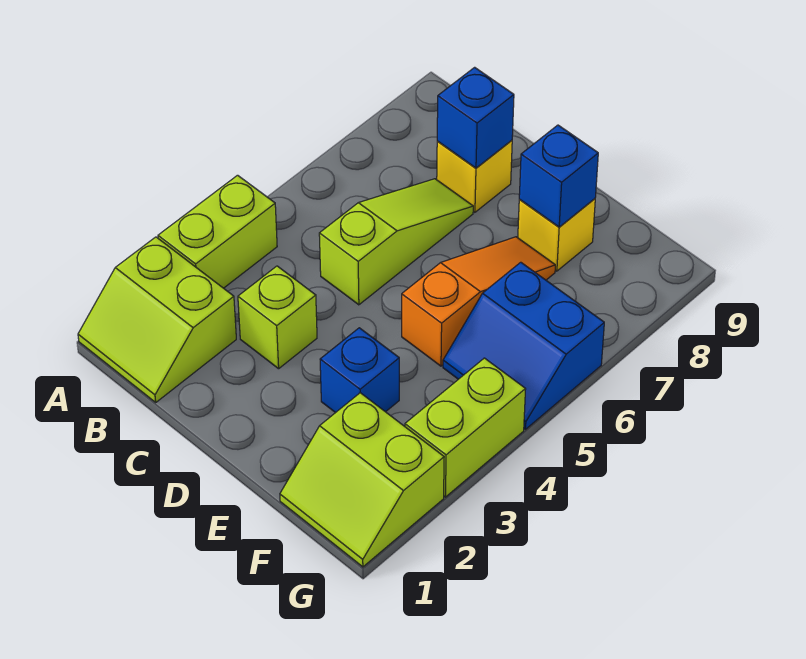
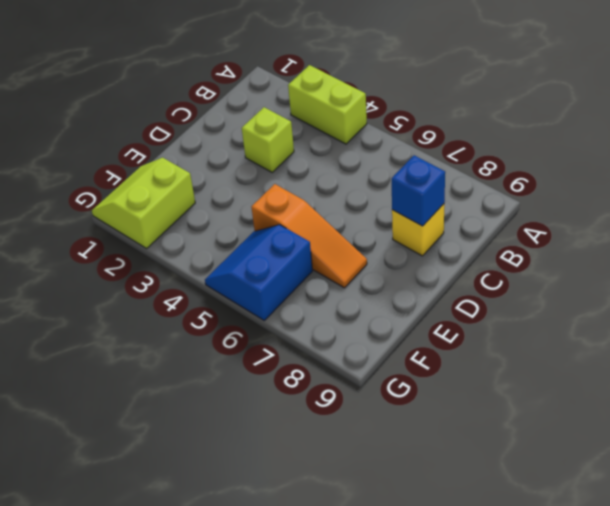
none -> lime 2x2 slope [78,237,236,402]
none -> lime 1x3 slope [319,179,473,305]
none -> blue 1x1 brick [320,328,399,413]

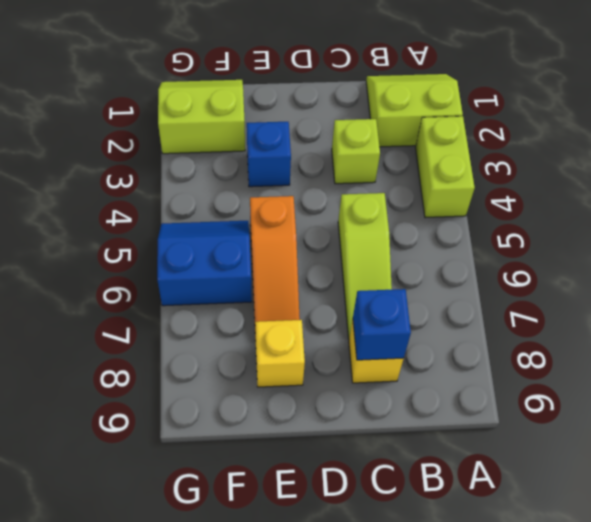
none -> lime 1x2 brick [405,358,526,497]
none -> blue 1x1 brick [519,125,598,227]

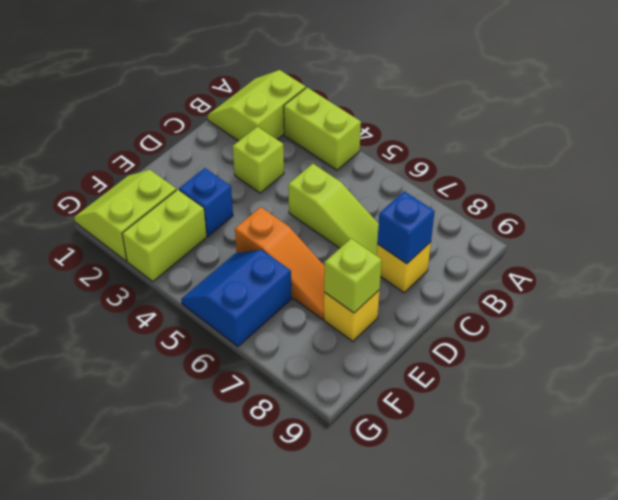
lime 1x1 brick [324,239,382,313] -> blue 1x1 brick [519,125,598,227]
lime 1x2 brick [122,190,207,282] -> lime 1x2 brick turned to [405,358,526,497]

